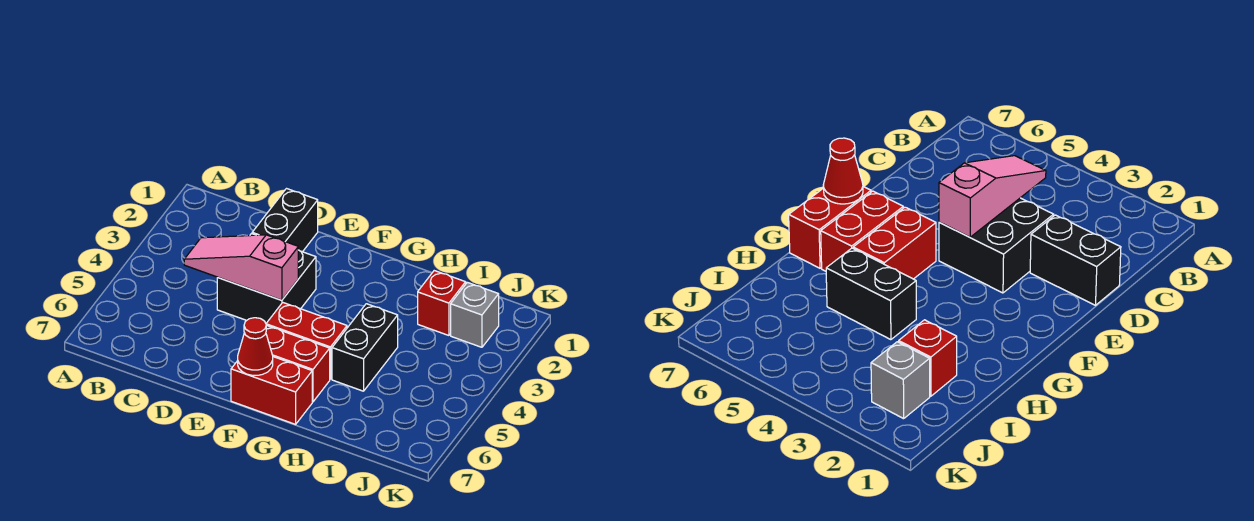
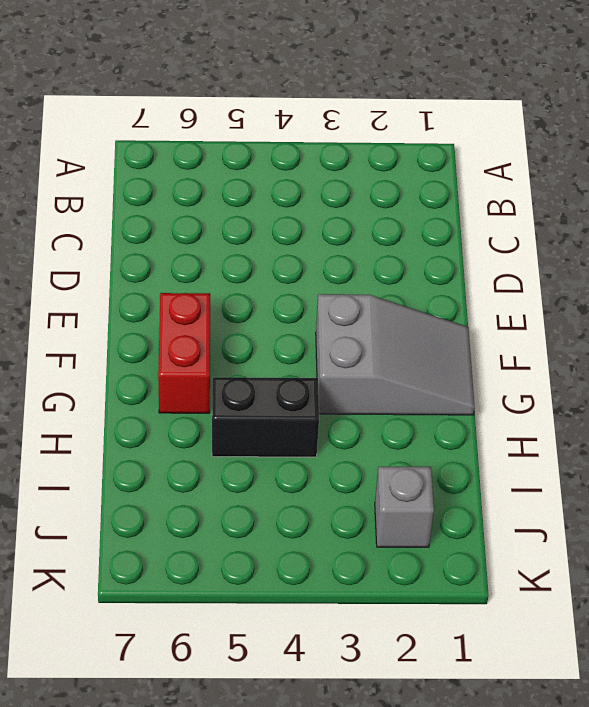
grey 2x3 slope [316,294,475,415] -> none
none -> black 1x2 brick [252,189,318,252]
none -> black 2x2 brick [217,234,316,323]

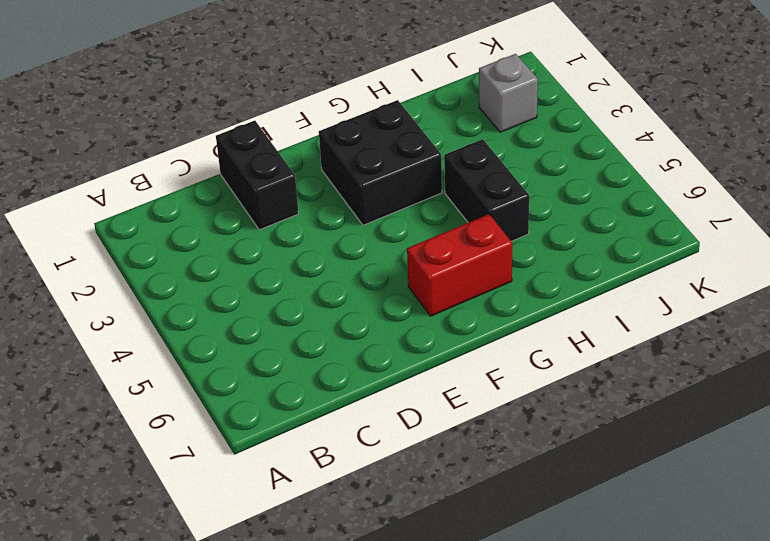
black 2x2 brick [319,100,442,225] -> black 2x2 brick moved to [217,234,316,323]
none -> red 1x2 brick [266,303,347,379]
none -> red 1x2 brick [231,357,312,424]

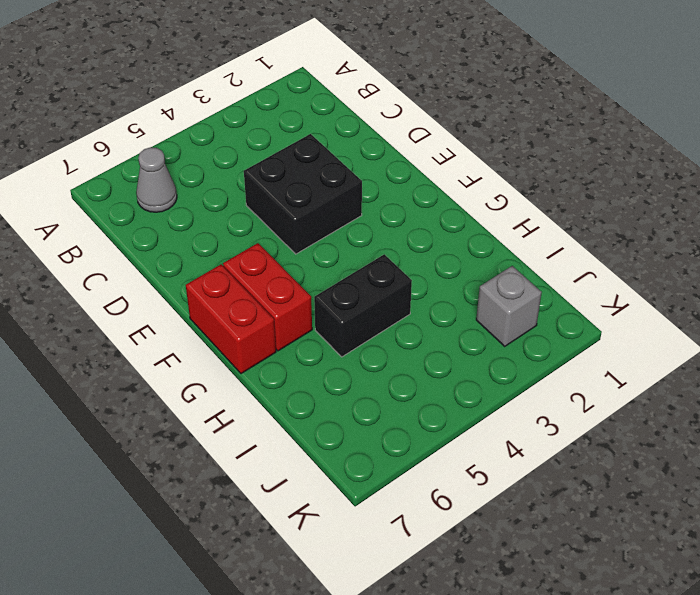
grey 1x1 cone [136,147,177,212] -> none
none -> black 1x2 brick [252,189,318,252]
none -> red 1x2 brick [266,303,347,379]

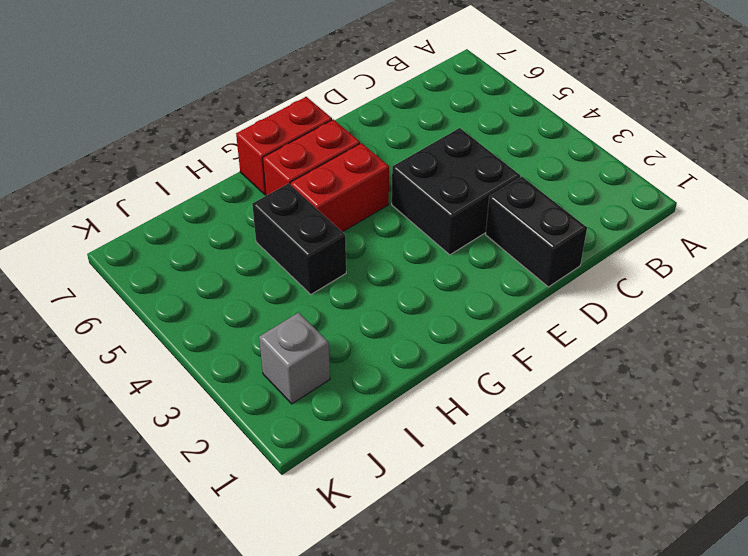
none -> red 1x1 brick [418,271,466,335]
none -> pink 1x3 slope [184,235,298,300]

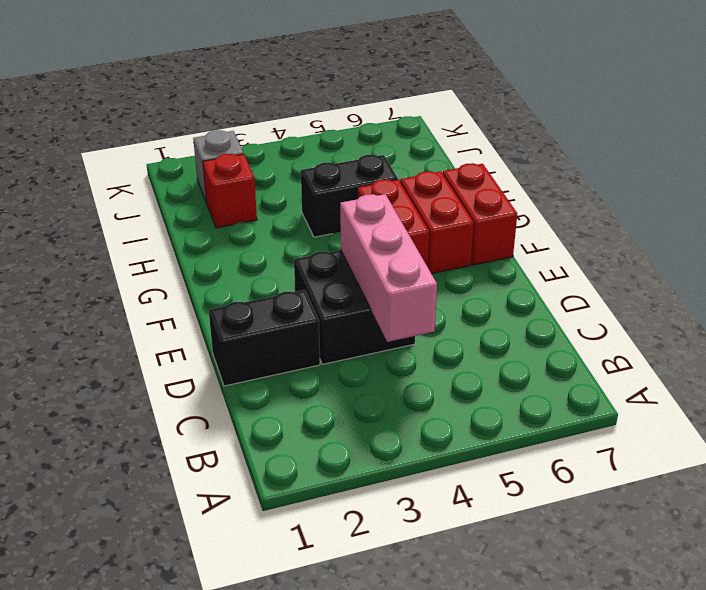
pink 1x3 brick [340,194,437,342] -> pink 1x3 slope [184,235,298,300]
none -> red 1x1 cone [238,318,273,375]

